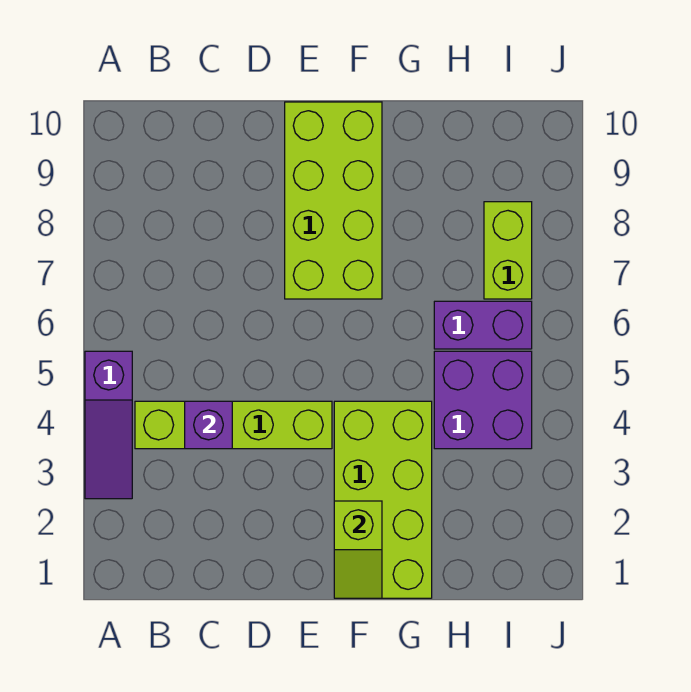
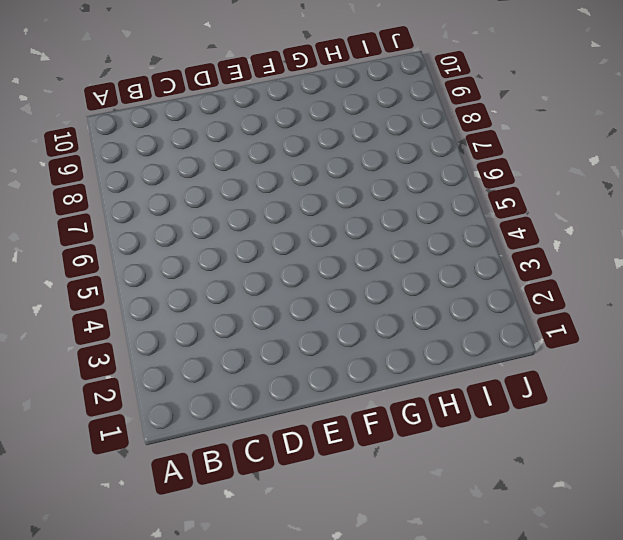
none -> purple 1x3 slope [85,351,132,499]
none -> lime 1x4 brick [135,401,332,449]

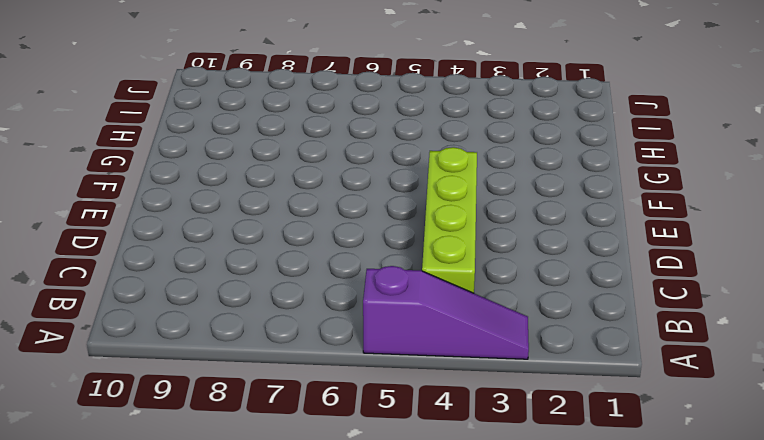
none -> lime 2x4 brick [285,102,382,299]
none -> lime 2x4 brick [334,401,432,598]

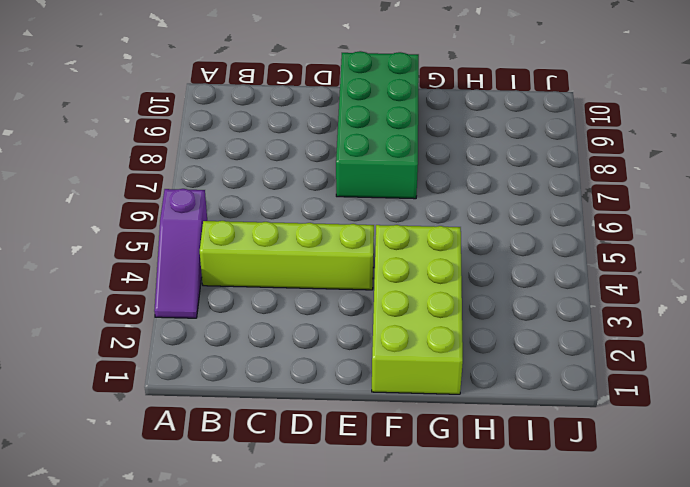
green 2x4 brick [336,51,419,199] -> lime 2x4 brick [285,102,382,299]
none -> purple 2x2 brick [434,351,532,449]
none -> purple 1x2 brick [434,301,532,349]

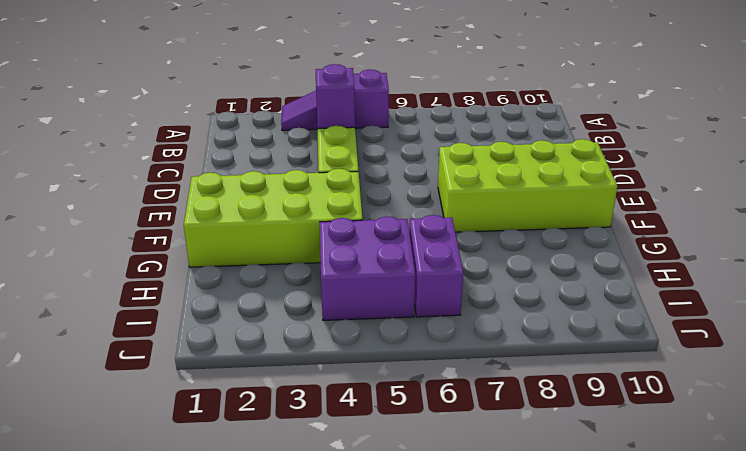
none -> lime 1x2 brick [484,202,532,299]
none -> lime 1x2 slope [334,501,382,598]

